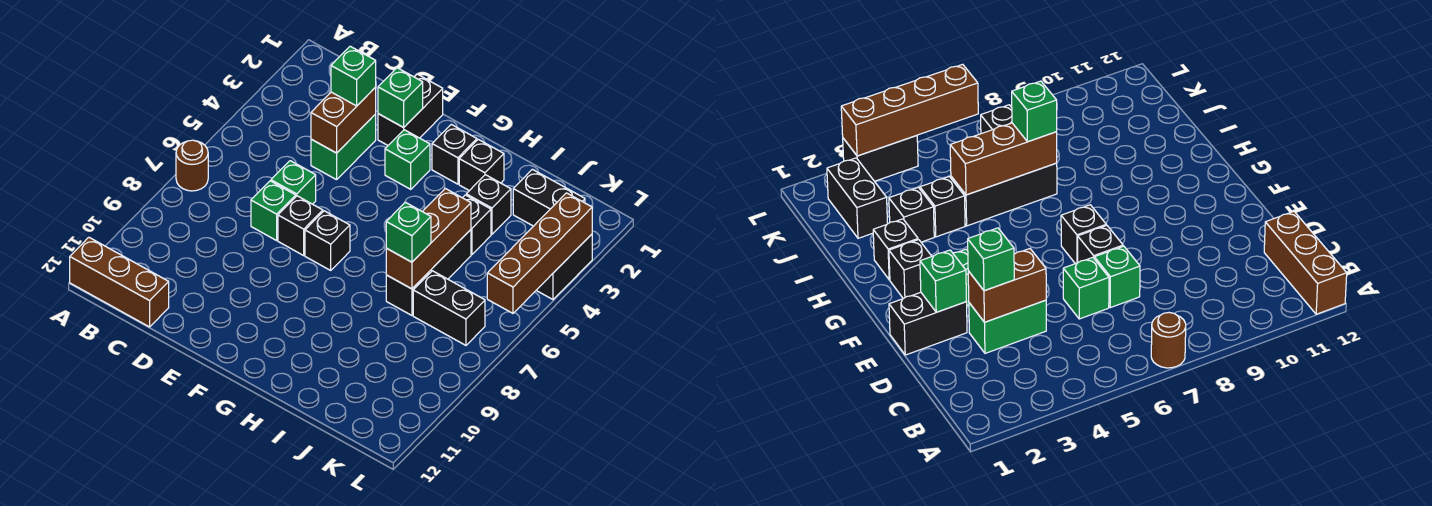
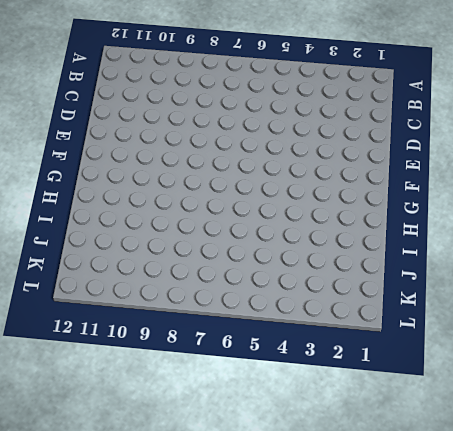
none -> brown 1x1 round brick [176,140,208,191]
none -> brown 1x3 brick [70,237,169,327]
none -> green 1x2 brick [311,114,376,180]

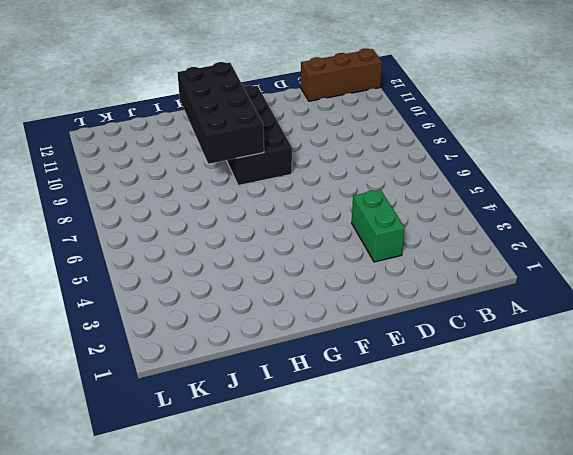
black 2x4 brick [226,85,292,186] -> none
black 2x4 brick [177,62,264,164] -> none
none -> brown 1x1 round brick [176,140,208,191]
none -> green 1x1 brick [271,161,316,204]
none -> green 1x1 brick [251,181,296,240]

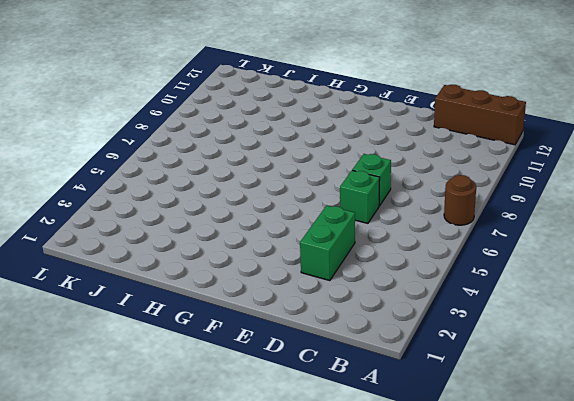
none -> black 1x2 brick [378,74,443,145]
none -> black 1x1 brick [278,196,323,255]
none -> green 1x1 brick [385,130,430,189]

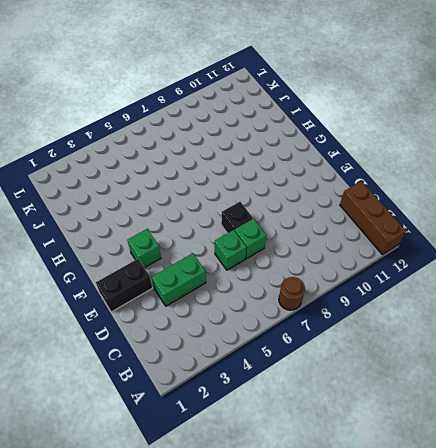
none -> black 1x1 brick [305,211,350,270]
none -> black 1x1 brick [432,124,477,184]
none -> black 1x1 brick [459,139,504,191]

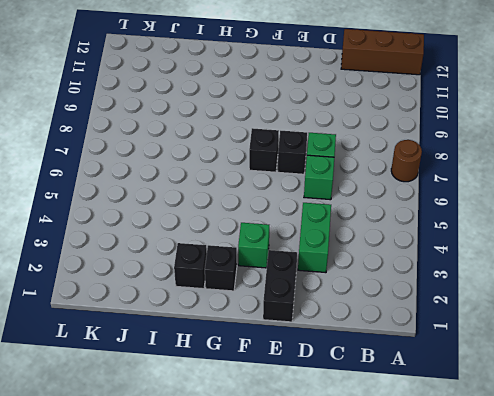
none -> black 1x1 brick [466,175,511,234]
none -> black 1x1 brick [463,195,491,255]
none -> black 1x3 brick [386,230,471,315]

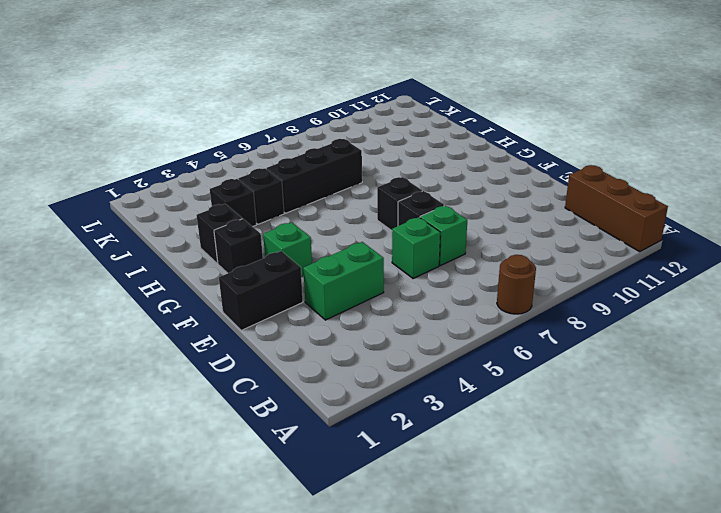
none -> black 1x2 brick [513,169,585,226]
none -> black 1x2 brick [413,271,485,345]
none -> black 1x2 brick [536,234,592,299]

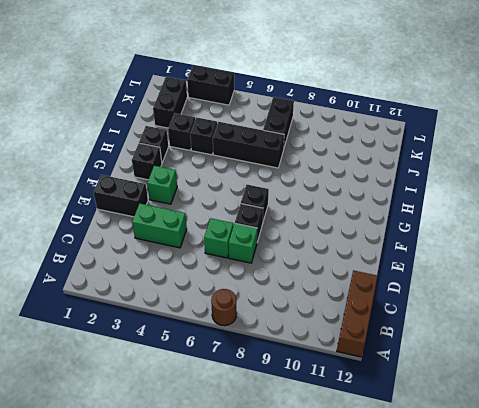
none -> brown 1x2 brick [311,87,376,153]
none -> green 1x1 brick [378,68,423,127]
none -> brown 1x3 brick [386,189,471,289]

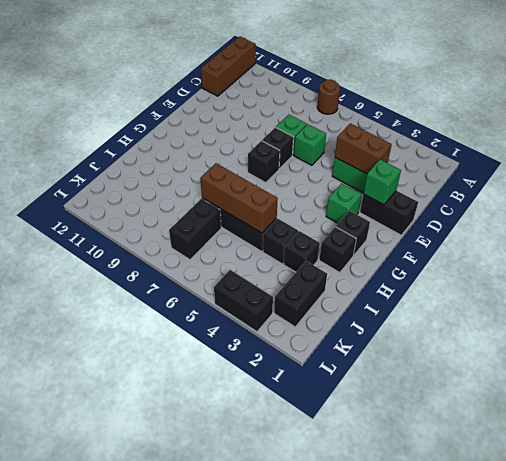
none -> brown 1x4 brick [487,193,592,313]
none -> green 1x1 brick [331,46,376,106]
none -> green 1x1 brick [386,202,431,262]

